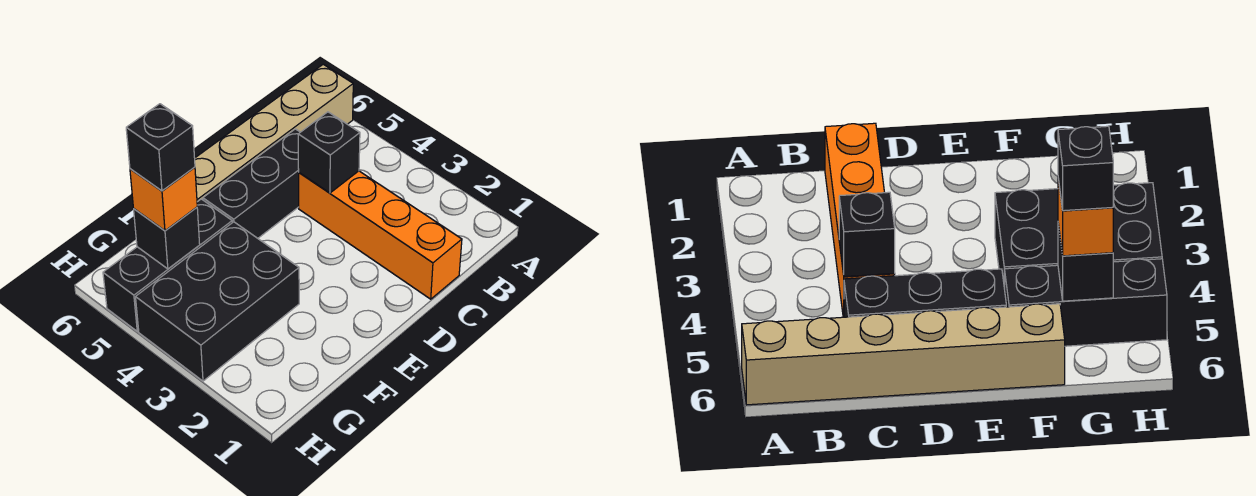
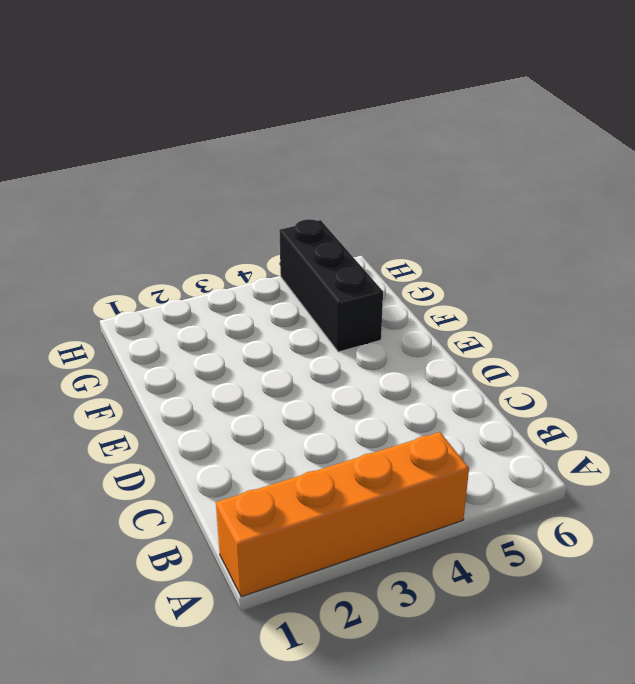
orange 1x4 brick [216,432,469,597] -> orange 1x4 brick moved to [299,171,462,299]
none -> tan 1x6 brick [195,64,353,202]
none -> black 1x3 brick [203,129,300,238]

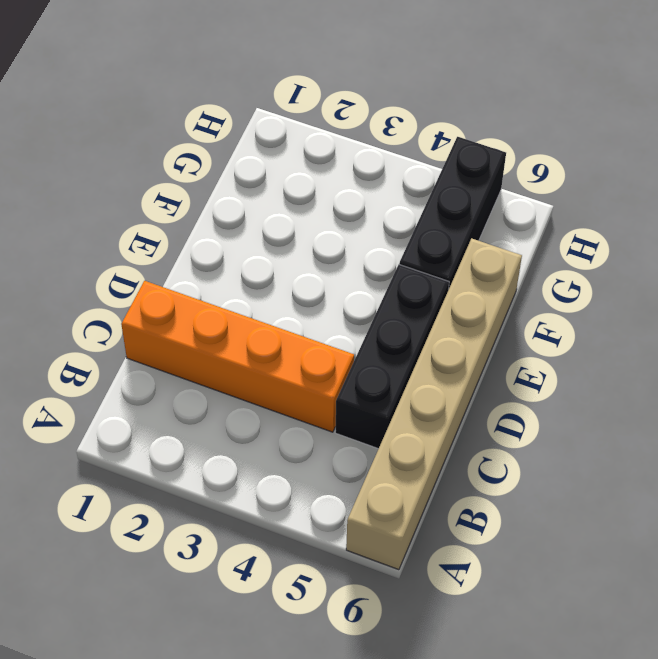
none -> black 2x3 brick [136,222,299,381]
none -> black 1x1 brick [298,112,360,193]

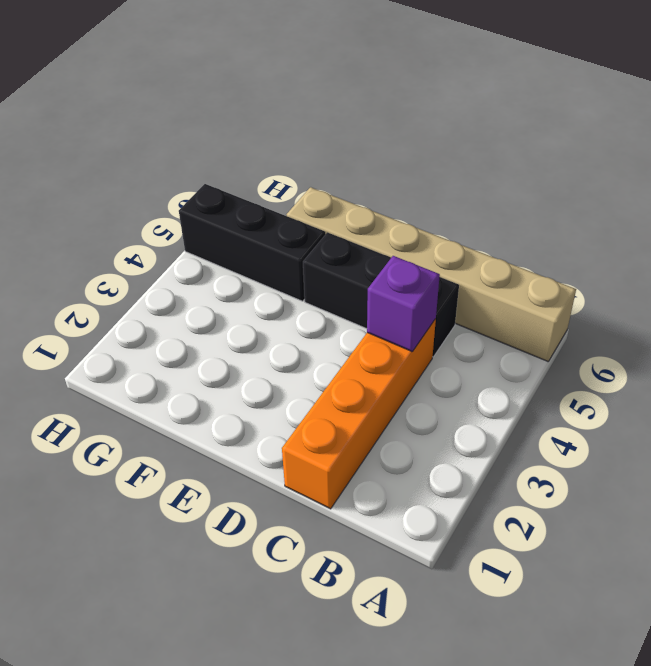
purple 1x1 brick [367,256,440,352] -> black 1x1 brick [298,112,360,193]
none -> black 2x3 brick [136,222,299,381]
none -> black 1x1 brick [134,207,200,269]

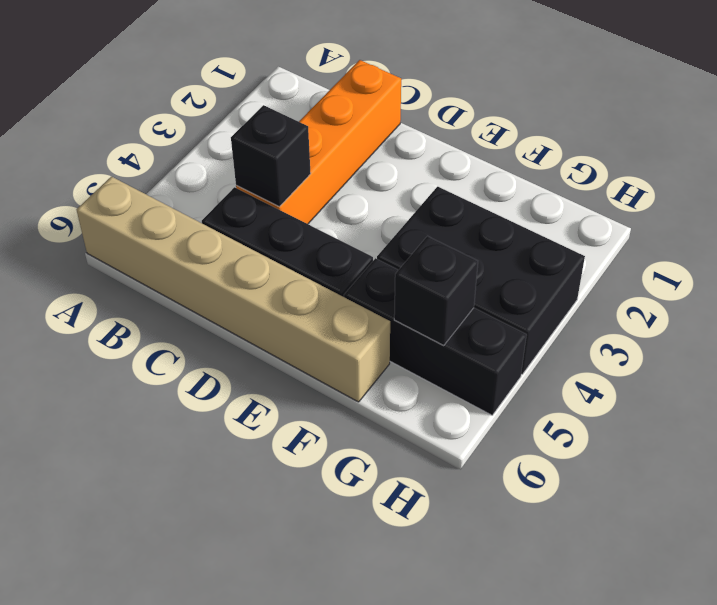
none -> orange 1x1 brick [130,167,197,231]
none -> black 1x1 brick [126,104,195,191]

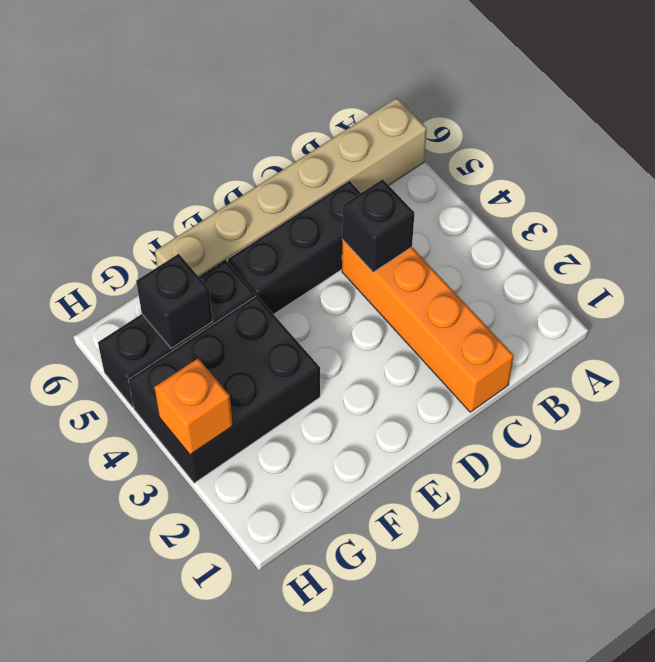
orange 1x1 brick [154,358,233,455] -> orange 1x1 brick moved to [130,167,197,231]
none -> black 1x1 brick [126,104,195,191]

